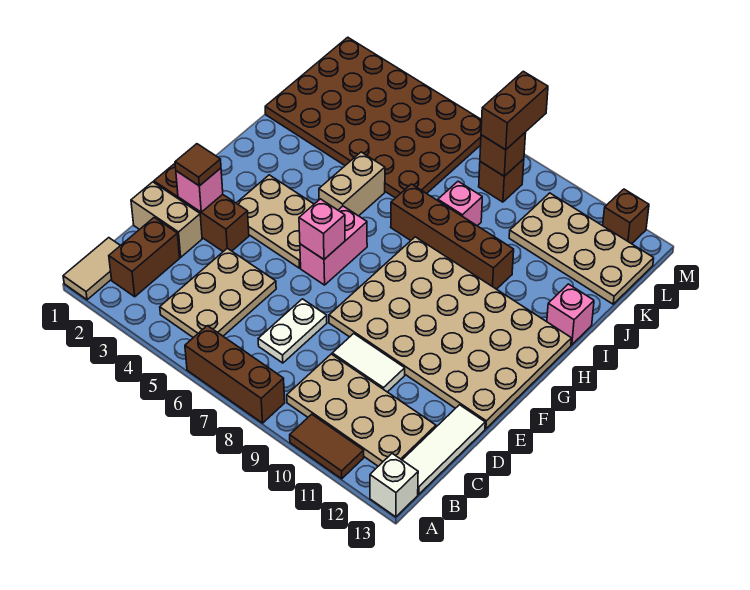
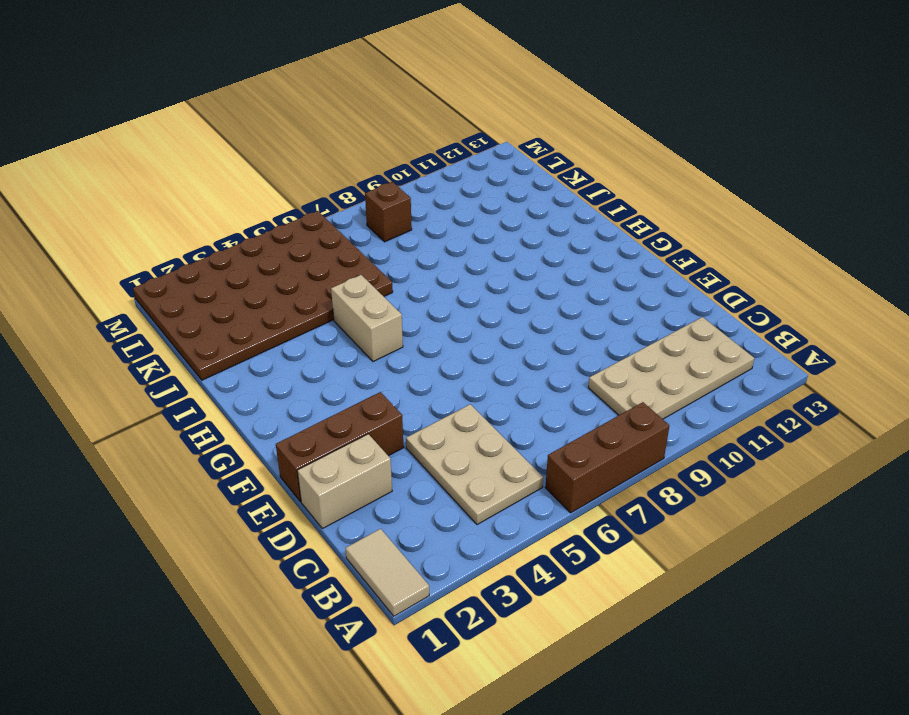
none -> brown 1x2 tile [290,414,364,479]
none -> white 1x1 brick [370,454,418,517]
none -> brown 1x2 brick [109,218,180,297]

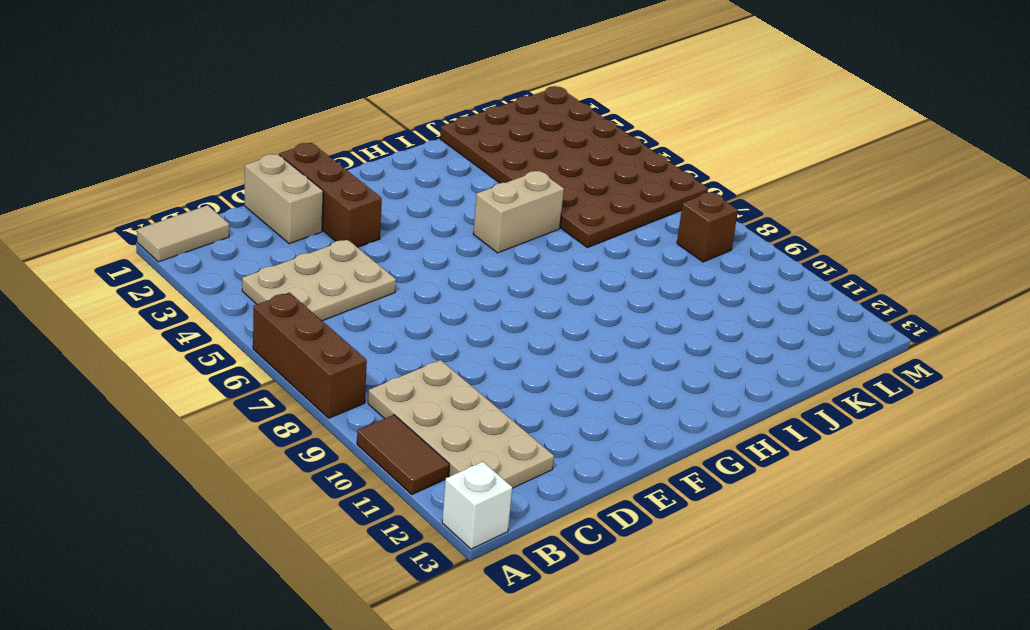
none -> brown 1x2 brick [109,218,180,297]
none -> white 1x3 tile [403,405,485,494]
none -> white 1x2 plate [258,299,327,363]

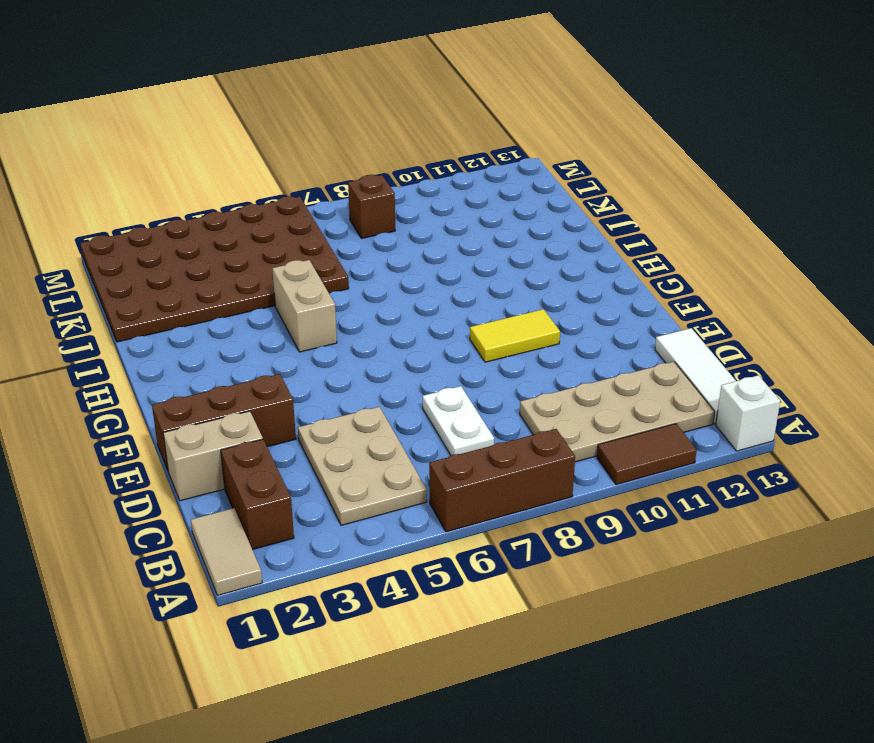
yellow 1x2 tile [470,309,560,362] -> tan 4x6 plate [329,237,571,429]
none -> white 1x2 tile [332,334,405,392]
none -> tan 2x3 plate [237,175,314,268]
none -> pink 1x2 brick [300,206,367,285]

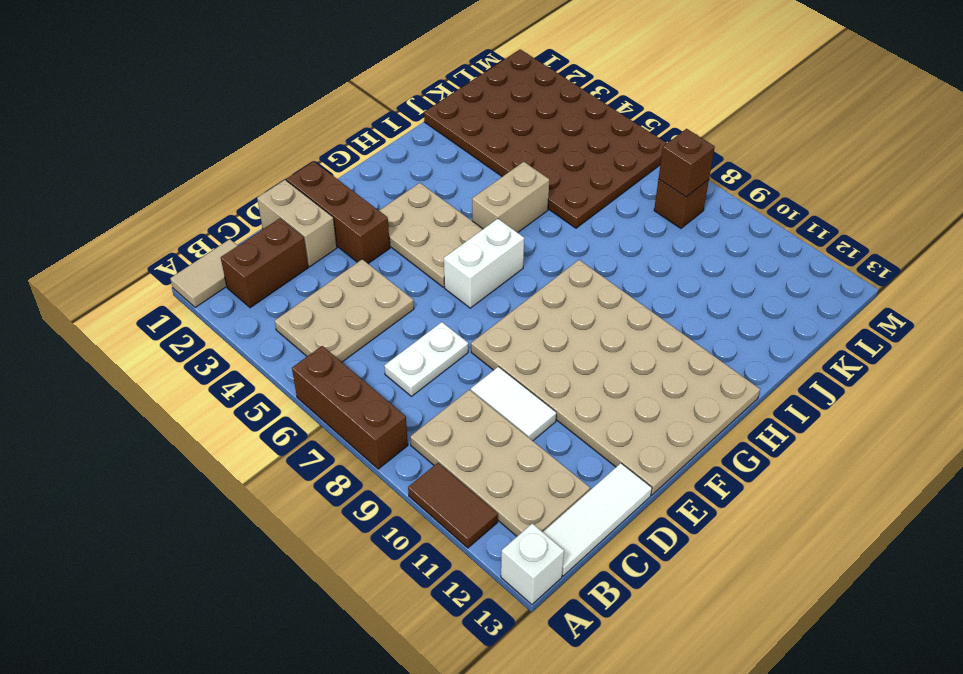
white 1x2 brick [444,219,524,308] -> pink 1x2 brick [300,206,367,285]
none -> brown 1x4 brick [391,184,514,289]
none -> pink 1x1 brick [547,284,594,345]
none -> pink 1x1 brick [438,181,482,226]

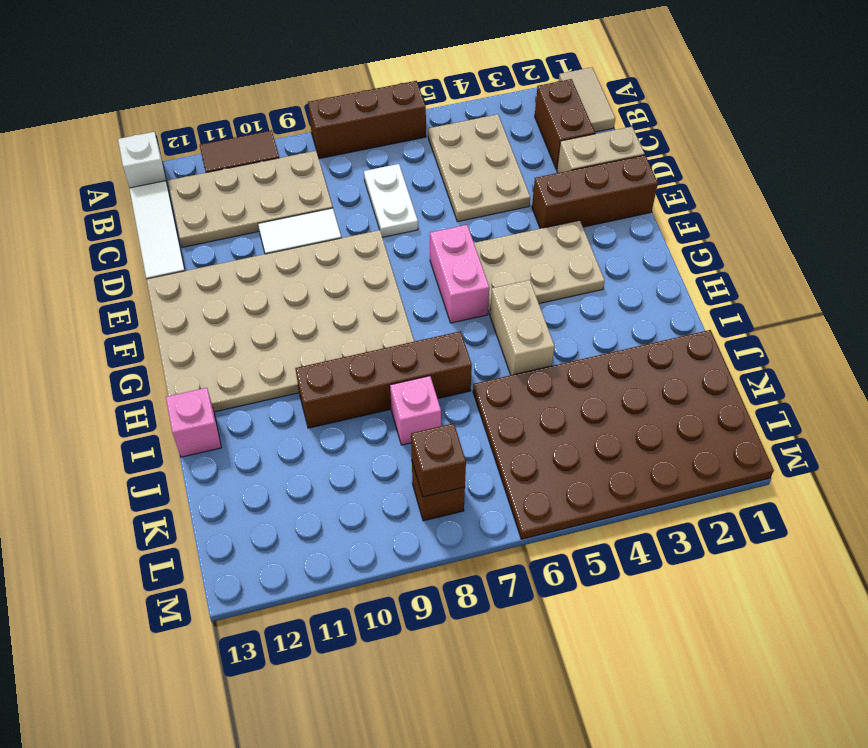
none -> tan 2x4 plate [509,193,654,304]
none -> brown 1x1 brick [603,189,649,244]
none -> pink 1x1 brick [176,168,223,212]

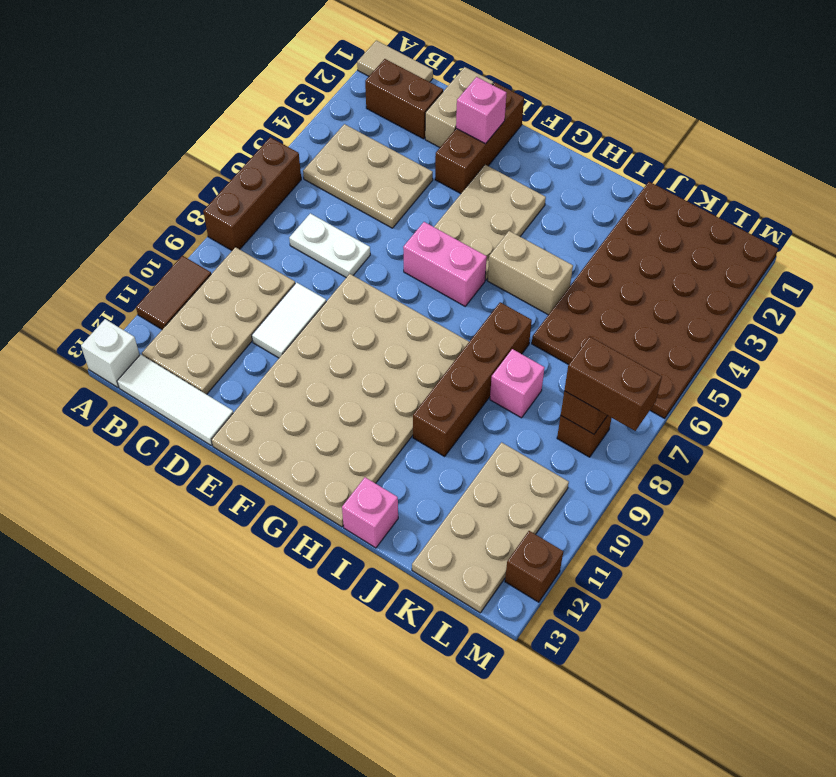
none -> pink 1x1 brick [299,199,345,259]
none -> brown 1x1 tile [175,144,221,186]

